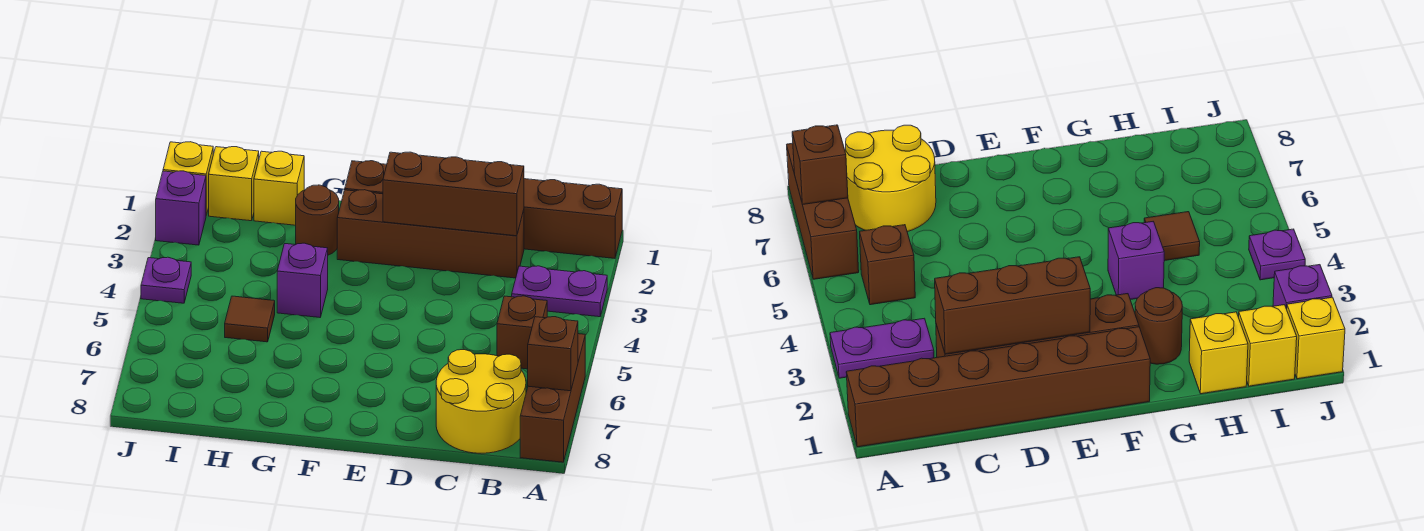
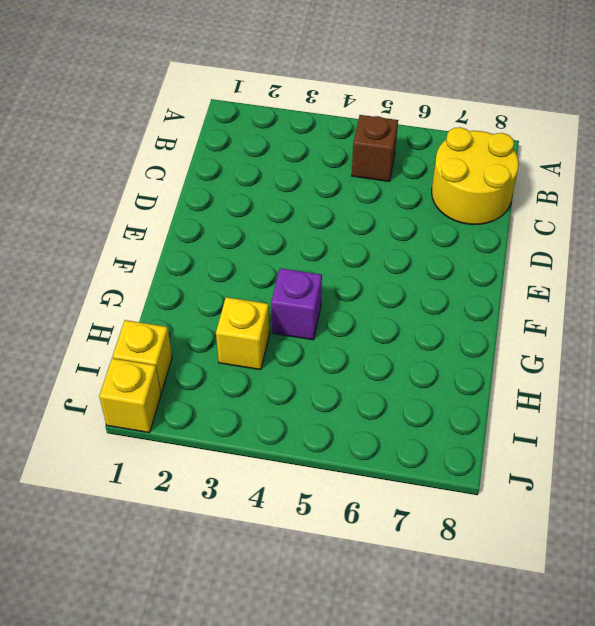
yellow 1x1 brick [216,297,270,370] -> yellow 1x1 brick moved to [254,151,304,225]
none -> brown 1x6 brick [345,161,622,258]
none -> purple 1x2 plate [512,266,607,317]
none -> brown 1x3 brick [520,334,585,462]

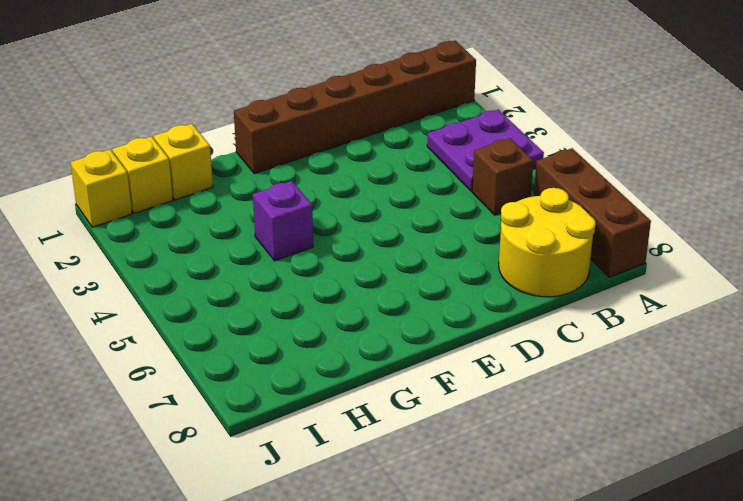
purple 2x2 plate [427,110,544,191] -> purple 1x2 plate [512,266,607,317]
none -> brown 1x4 brick [337,190,524,278]
none -> brown 1x1 round brick [296,185,339,255]
none -> brown 1x1 tile [225,296,275,342]

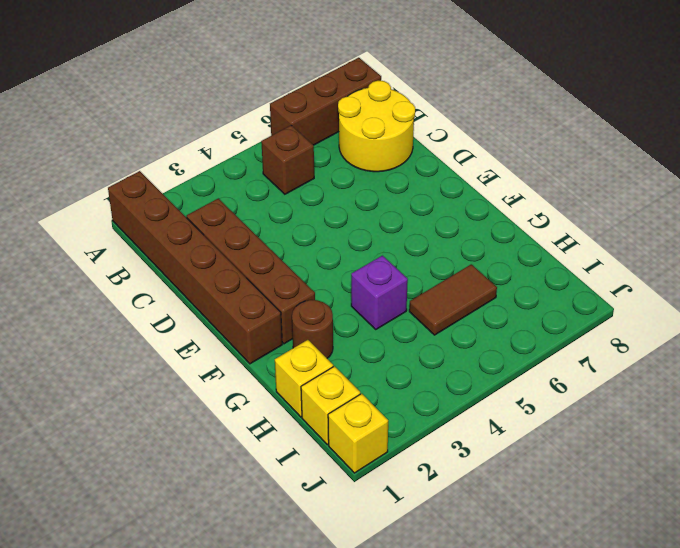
brown 1x2 tile [409,264,497,335] -> brown 1x1 tile [225,296,275,342]
none -> purple 1x2 plate [512,266,607,317]
none -> purple 1x1 brick [156,171,206,245]
none -> purple 1x1 plate [141,257,191,303]

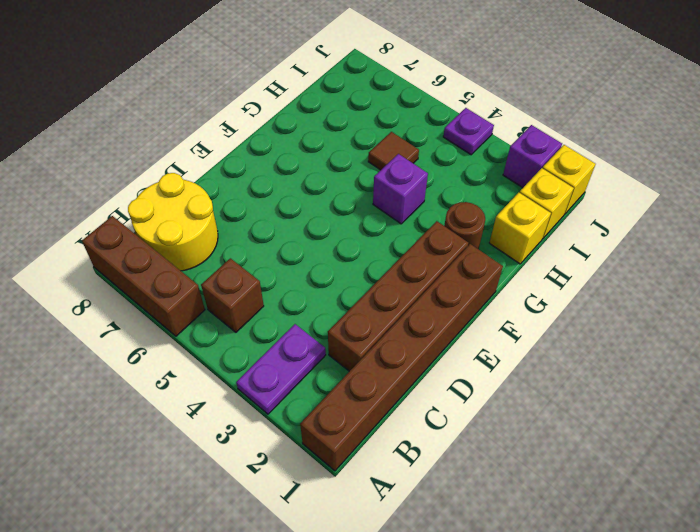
none -> brown 1x1 brick [528,317,578,391]
none -> brown 1x3 brick [383,152,524,236]

